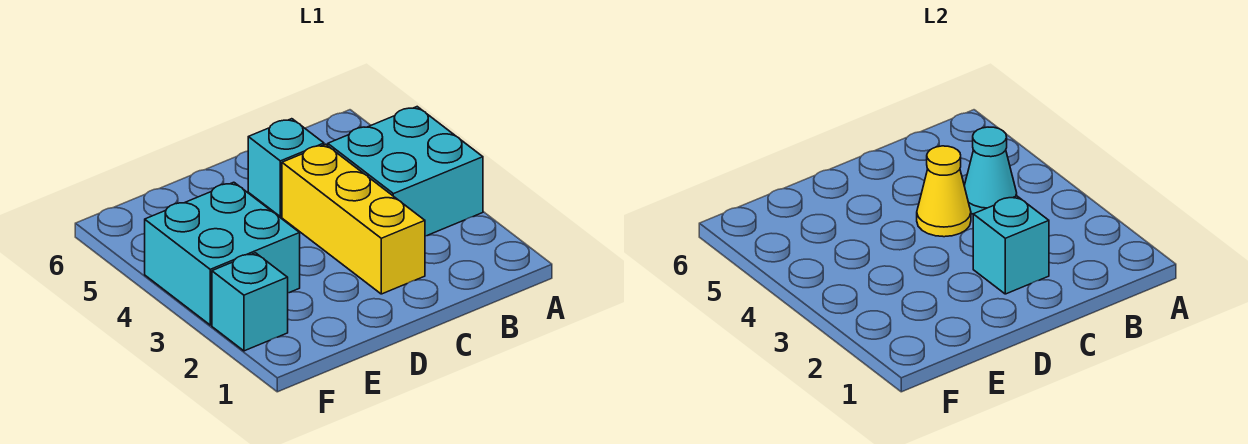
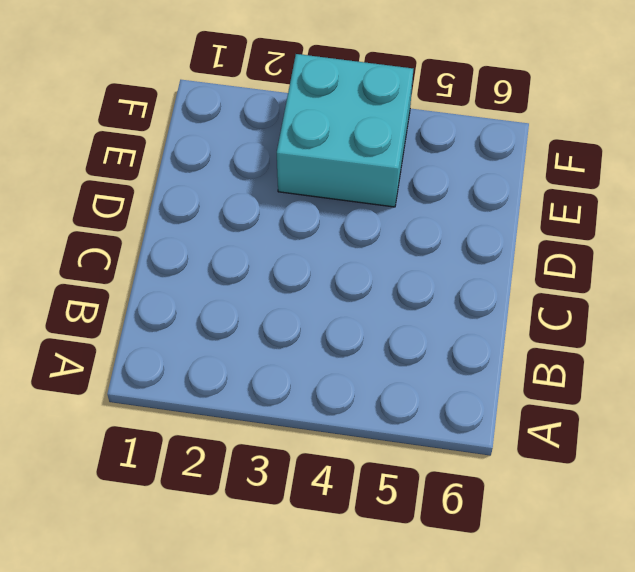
none -> cyan 2x2 brick [328,107,483,236]
none -> yellow 1x3 brick [282,144,425,294]

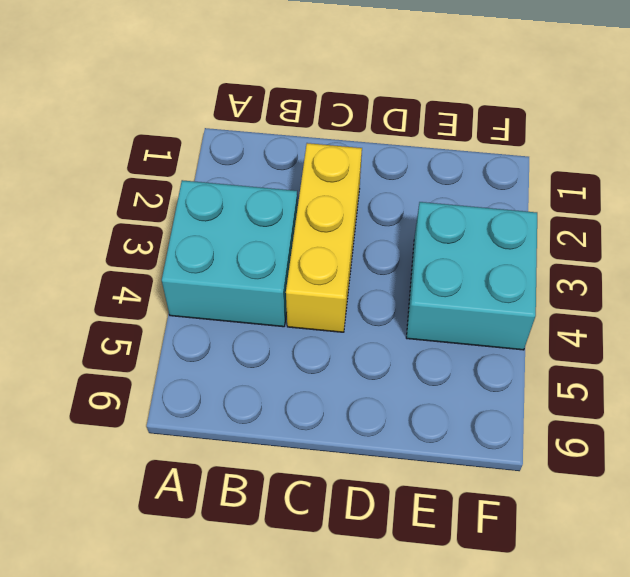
none -> cyan 1x1 brick [248,119,324,217]
none -> cyan 1x1 brick [212,253,288,351]

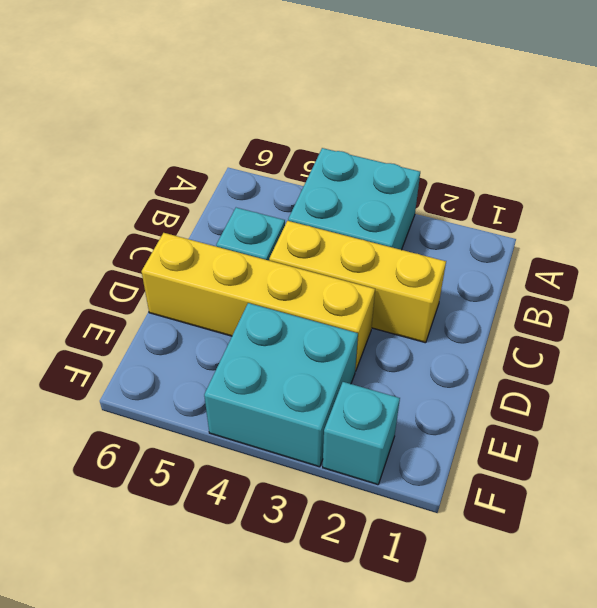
yellow 1x4 brick [142,233,375,371] -> none
none -> cyan 1x1 cone [964,127,1017,214]
none -> cyan 1x1 brick [973,196,1049,294]

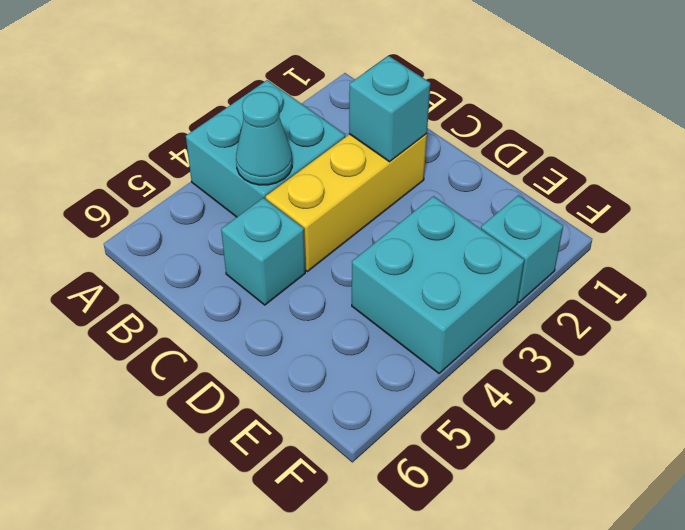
none -> yellow 1x1 cone [917,146,971,237]

